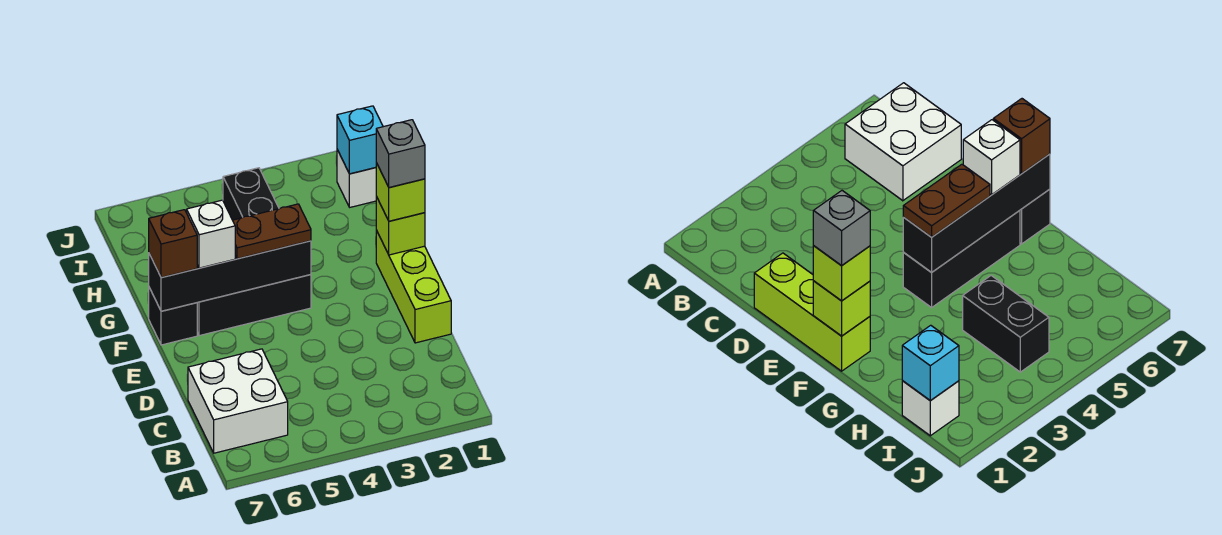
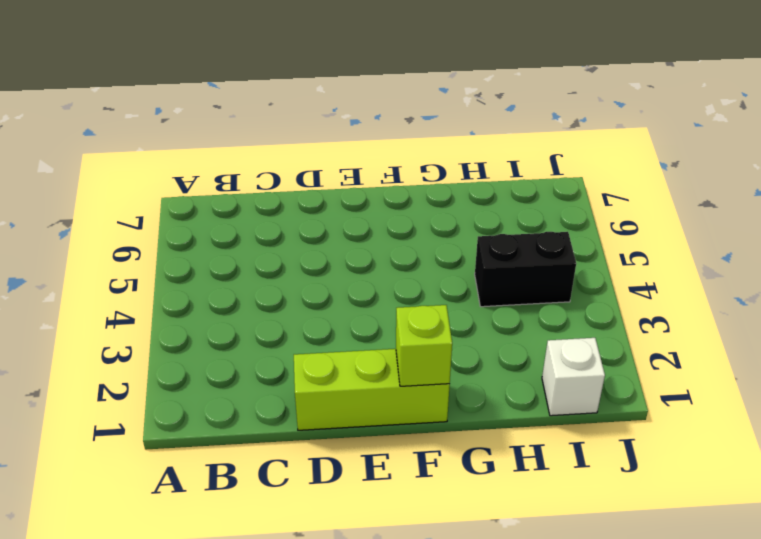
none -> white 2x2 brick [188,349,288,453]
none -> black 1x3 brick [197,275,311,336]
none -> black 1x1 brick [149,288,197,345]

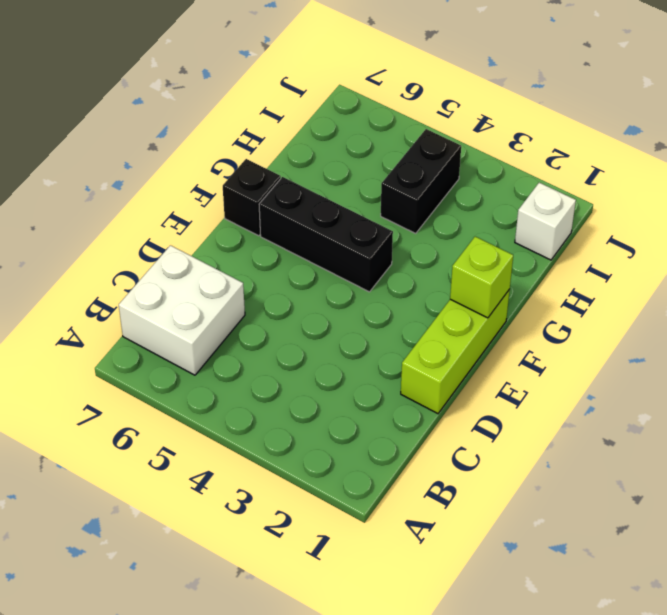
none -> black 1x4 brick [149,241,311,311]
none -> cyan 1x1 brick [337,106,383,174]
none -> lime 1x1 brick [376,163,425,221]

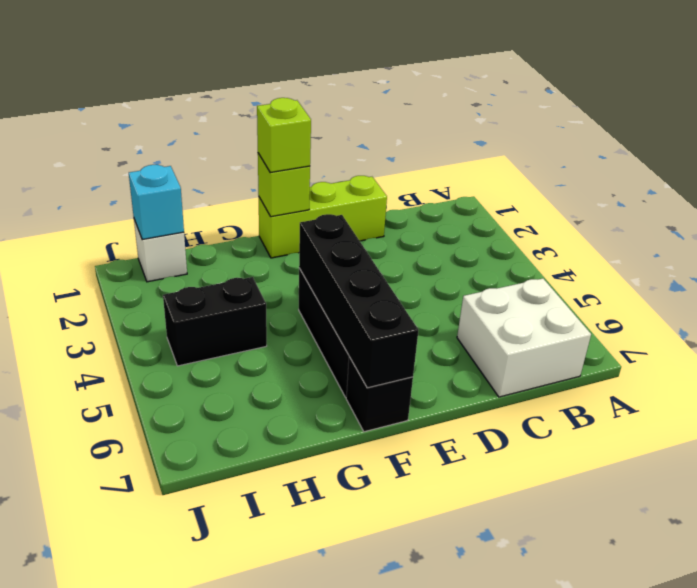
none -> brown 1x2 plate [233,204,311,259]
none -> white 1x1 brick [187,200,235,268]
none -> brown 1x1 brick [149,210,197,278]

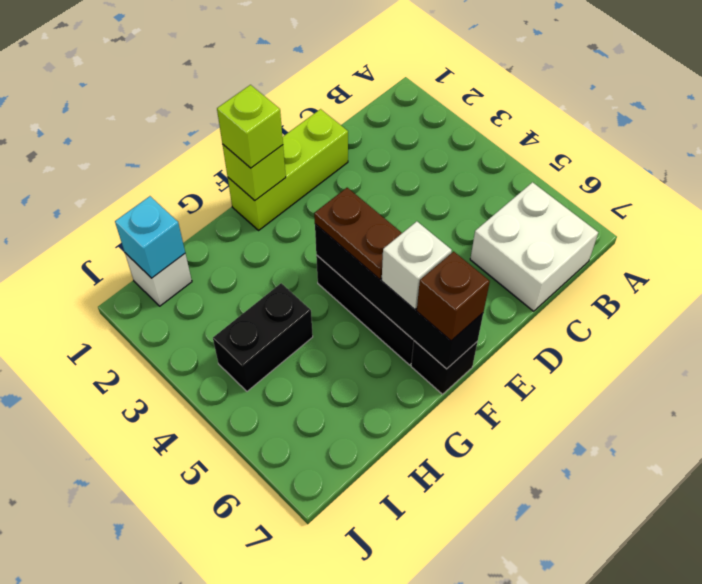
none -> grey 1x1 brick [376,120,425,188]

